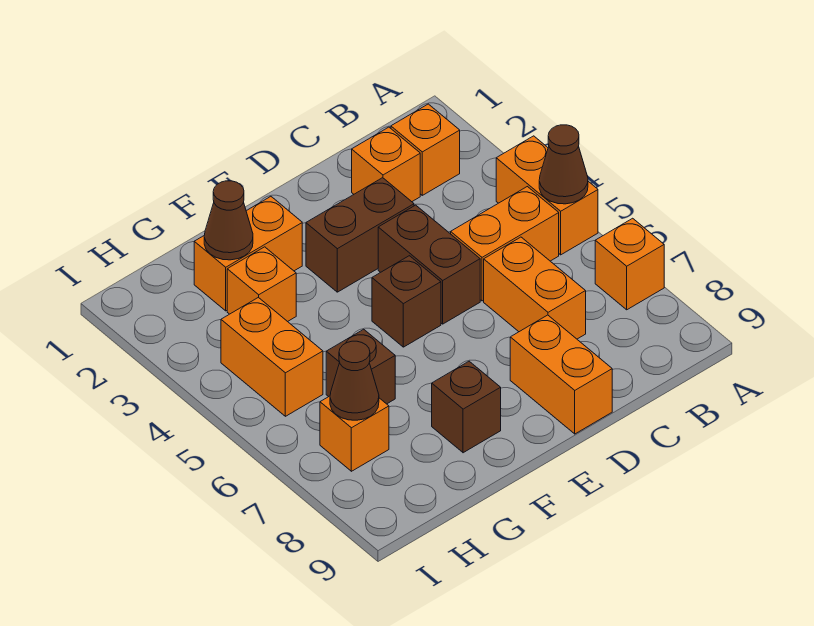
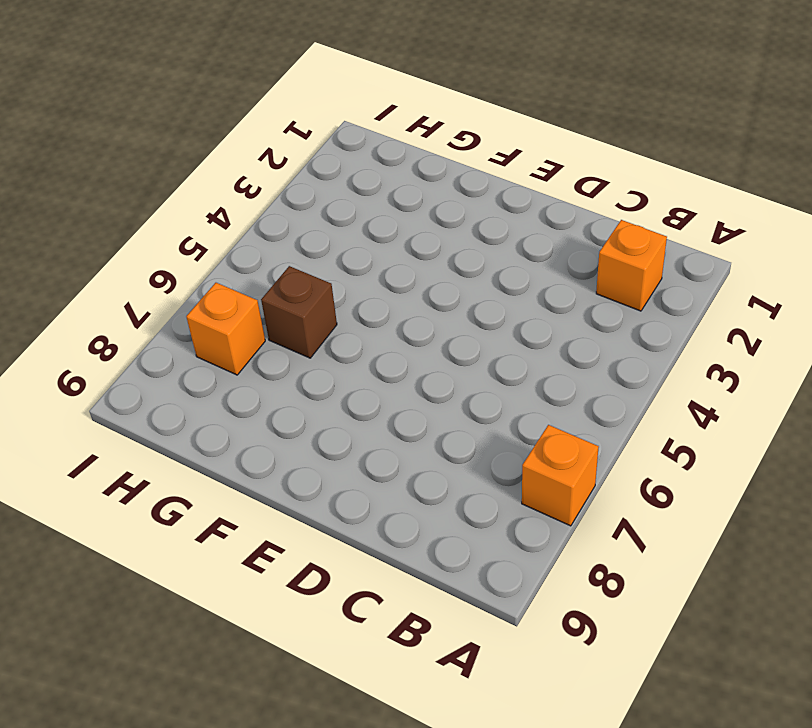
none -> orange 1x2 brick [496,136,598,255]
none -> orange 1x2 brick [451,187,559,301]
none -> orange 1x1 brick [352,127,420,202]

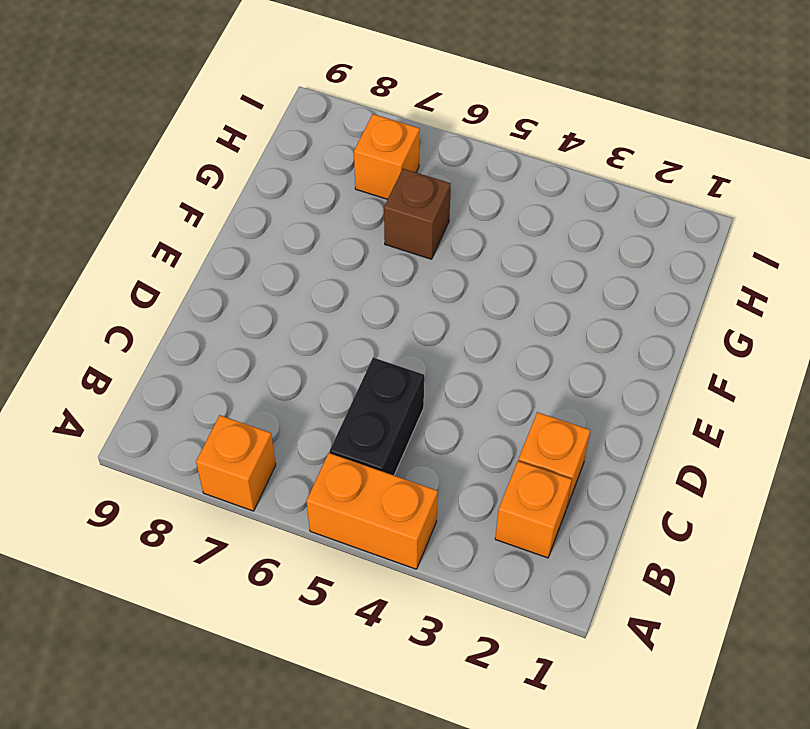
black 1x2 brick [330,358,424,475] -> orange 1x2 brick [451,187,559,301]
none -> orange 1x2 brick [484,237,586,339]
none -> brown 1x2 brick [306,178,414,292]
none -> brown 1x2 brick [378,205,480,324]

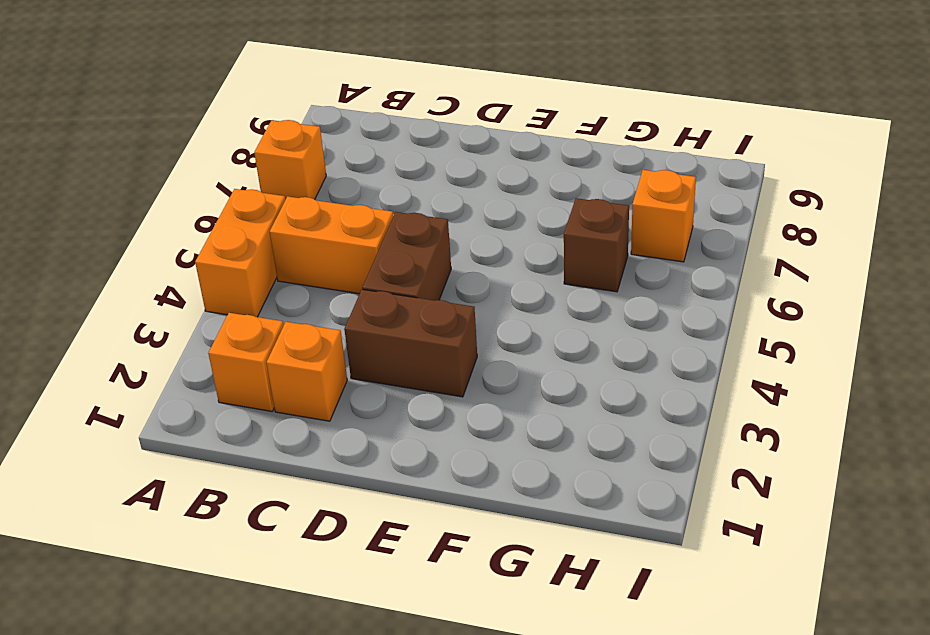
none -> orange 1x2 brick [484,237,586,339]
none -> orange 1x2 brick [510,315,612,434]
none -> brown 1x1 brick [372,256,441,347]

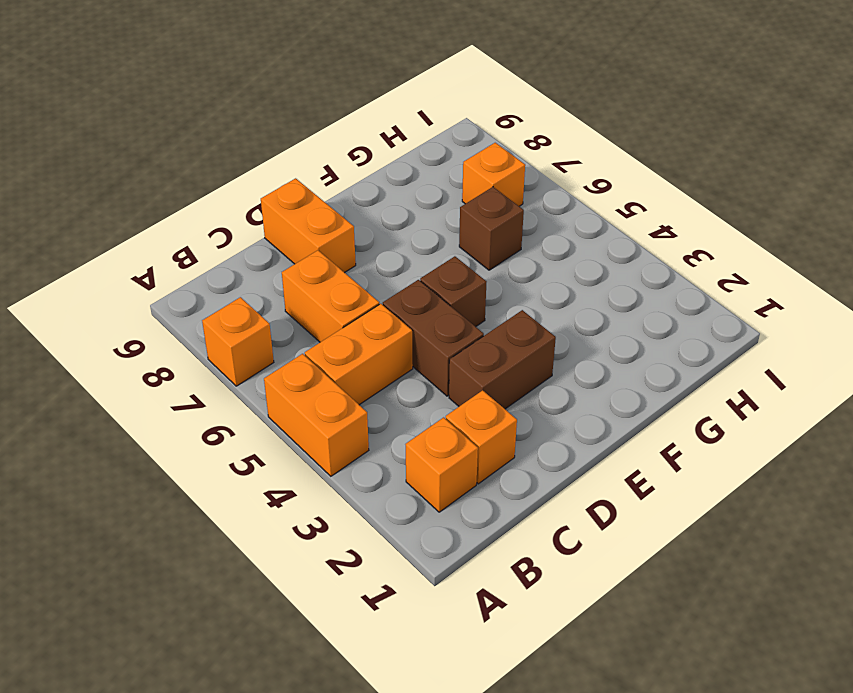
none -> orange 1x2 brick [194,197,302,311]
none -> brown 1x1 brick [432,361,501,453]
none -> orange 1x1 brick [227,247,296,322]

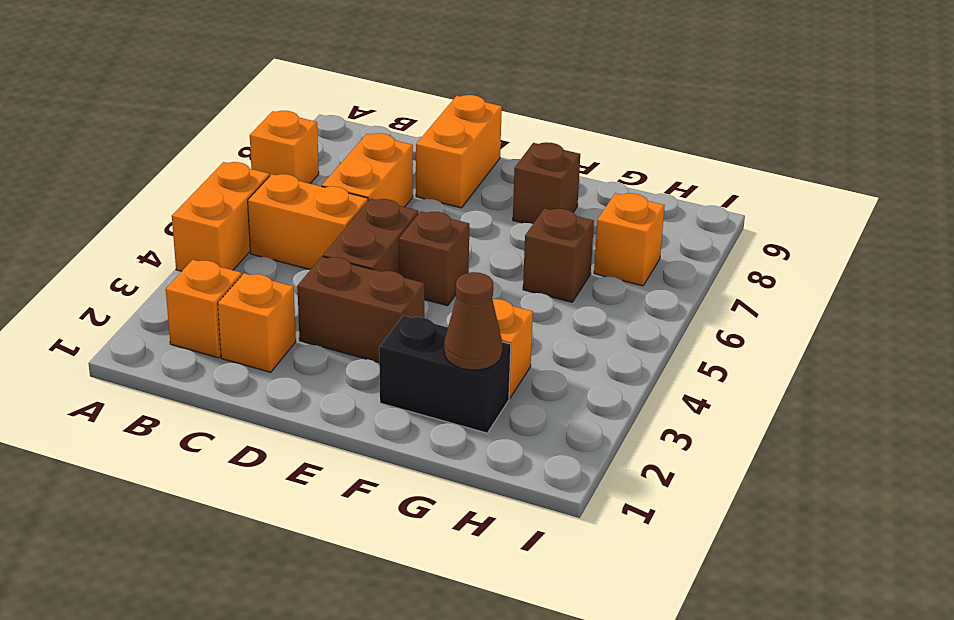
black 1x2 brick [379,316,511,433] -> orange 1x2 brick [194,197,302,311]
none -> orange 1x2 brick [221,297,323,416]
none -> brown 1x1 cone [539,125,588,204]
none -> brown 1x1 cone [330,341,379,420]

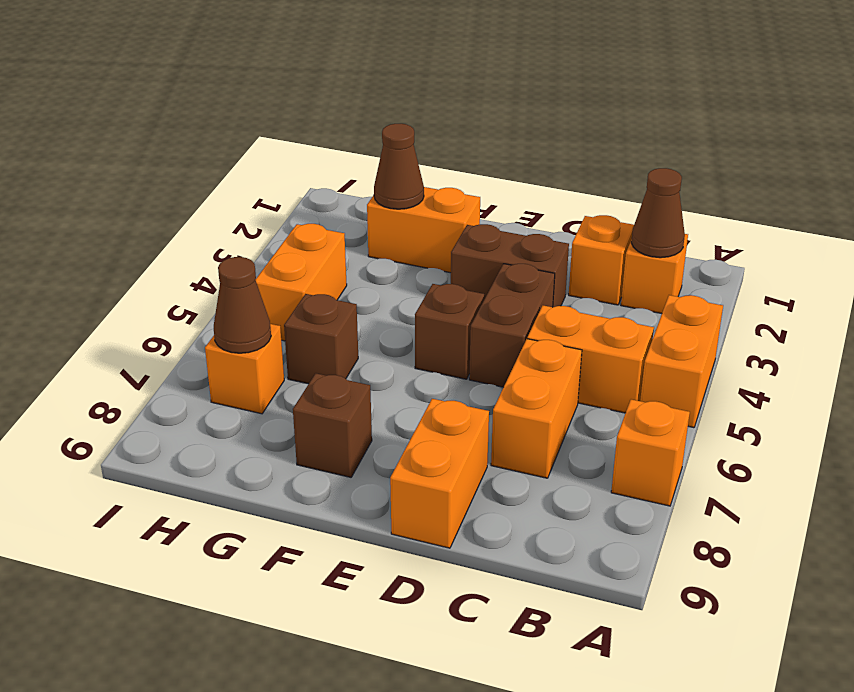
brown 1x1 cone [631,168,685,258] -> brown 1x1 cone moved to [539,125,588,204]
none -> orange 1x1 brick [227,247,296,322]

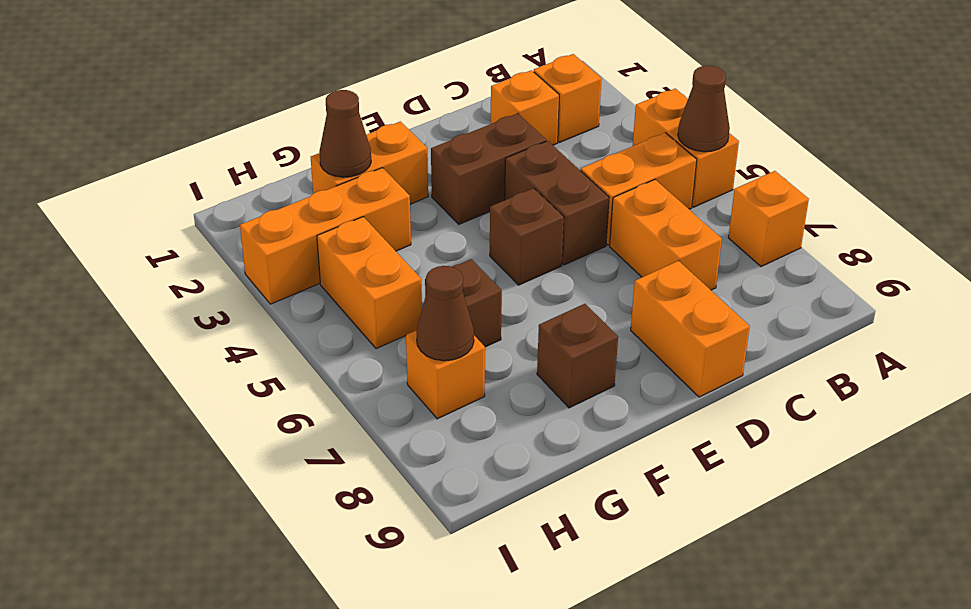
orange 1x3 brick [240,168,411,304] -> orange 1x1 brick [227,247,296,322]

